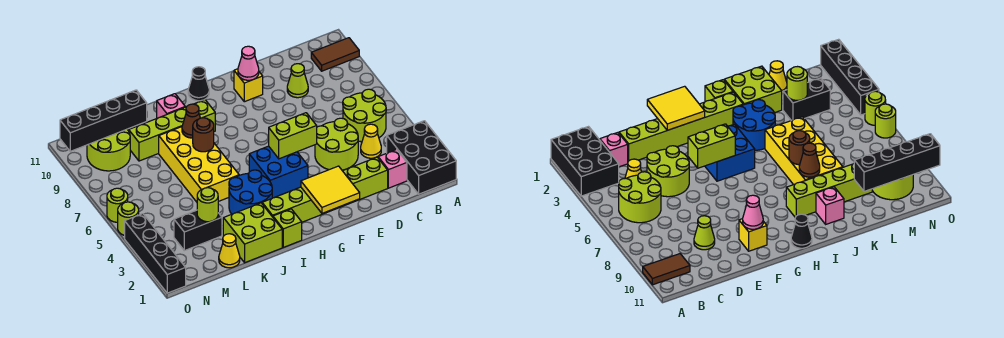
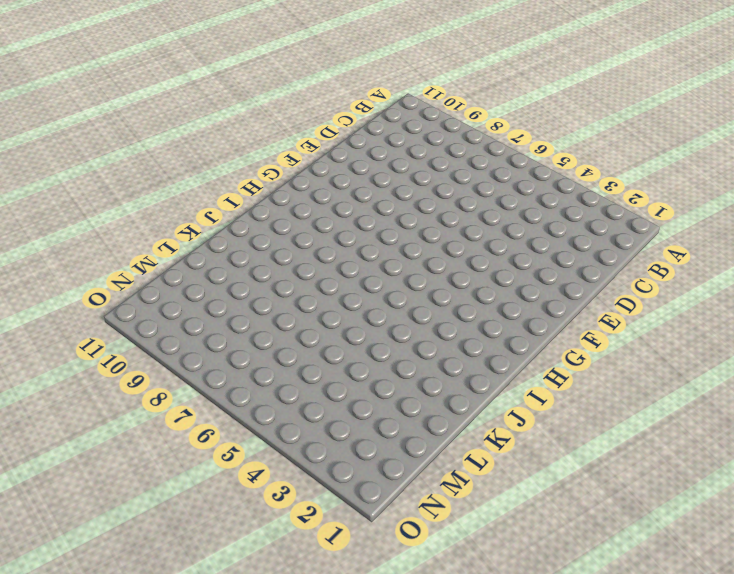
none -> black 2x3 brick [387,121,456,194]
none -> brown 1x2 tile [311,38,359,71]
none -> lime 2x2 round brick [343,89,386,142]
none -> pink 1x1 brick [378,150,407,188]

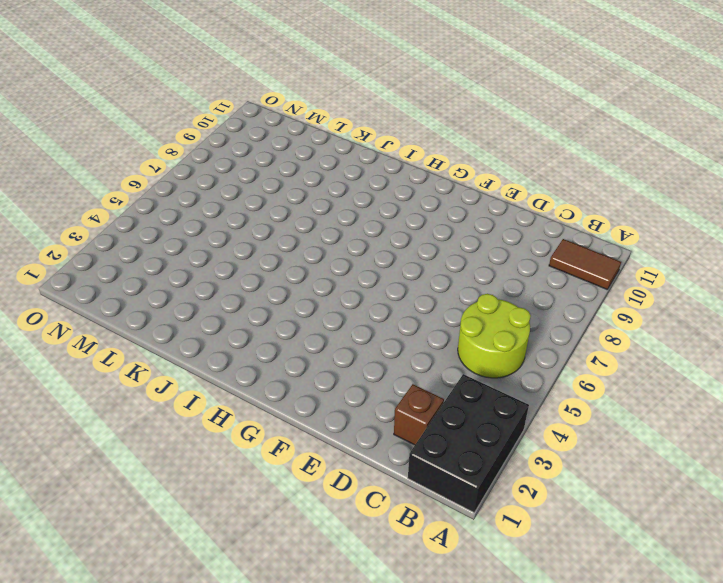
brown 1x1 brick [394,384,444,445] -> pink 1x1 brick [378,150,407,188]
none -> yellow 1x1 cone [361,124,381,158]
none -> lime 1x6 brick [262,157,388,222]
none -> lime 2x2 round brick [315,118,358,170]
none -> lime 1x1 cone [287,64,308,98]

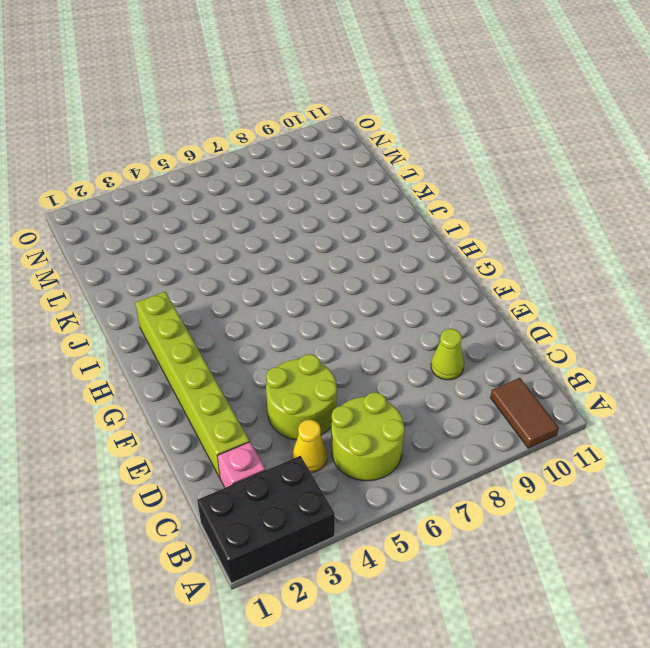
none -> yellow 1x1 brick [234,69,263,102]
none -> blue 2x2 brick [249,146,308,198]
none -> black 1x1 cone [188,67,209,101]
none -> lime 1x1 brick [273,209,302,247]

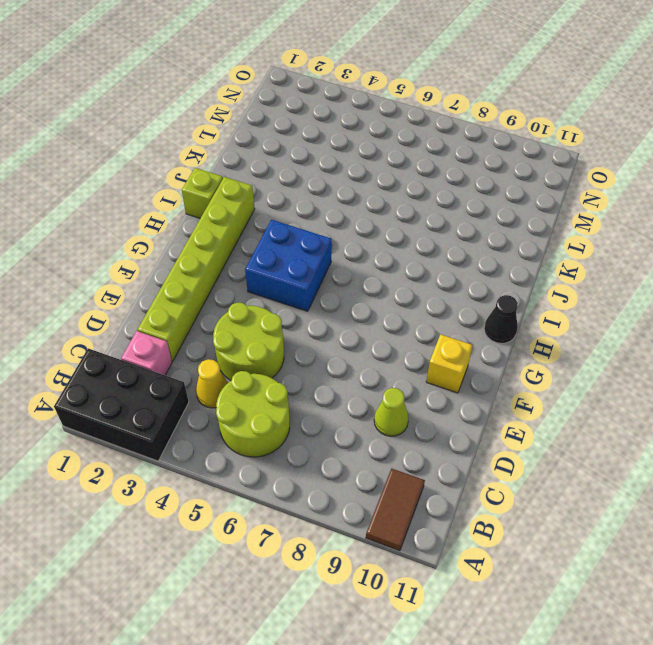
none -> blue 2x2 round brick [229,170,272,214]
none -> lime 1x4 brick [129,100,215,161]
none -> lime 2x2 brick [223,203,282,263]
none -> yellow 2x4 brick [159,127,239,202]

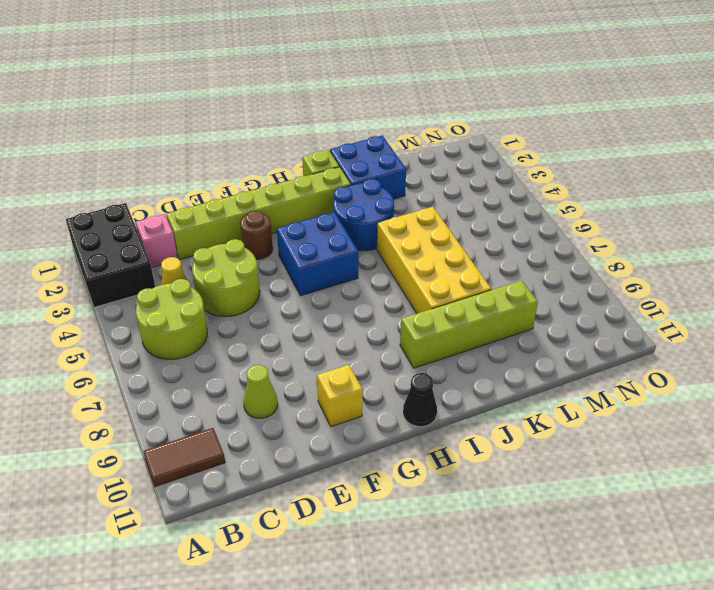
brown 1x1 round brick [240,211,273,260] -> brown 1x1 round brick moved to [193,118,214,152]
blue 2x2 brick [330,135,406,199] -> lime 2x2 brick [223,203,282,263]
none -> pink 1x1 brick [157,94,185,118]
none -> yellow 1x1 cone [219,234,240,268]
none -> black 1x2 brick [174,210,222,251]
none -> lime 2x2 round brick [87,129,130,171]

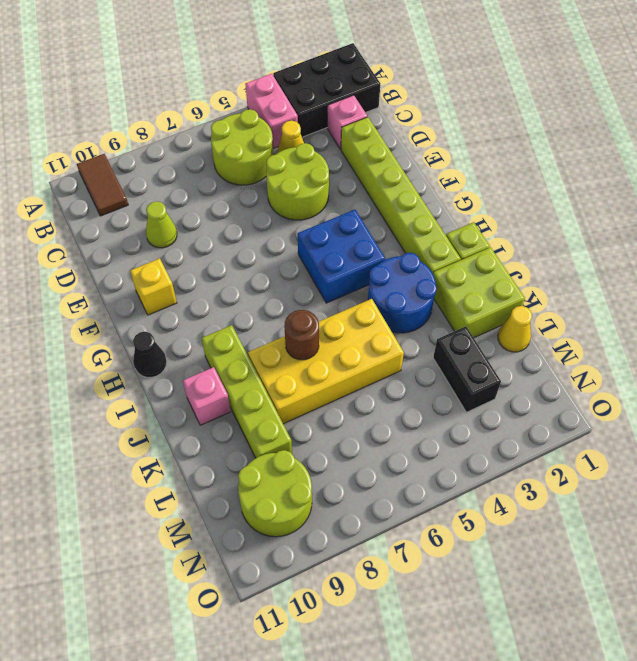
pink 1x2 brick [245,74,298,149] -> none
none -> black 1x4 brick [125,214,186,293]
none -> lime 1x1 round brick [118,202,139,235]
none -> lime 1x1 round brick [107,188,128,222]
none -> yellow 2x2 tile [301,166,360,213]

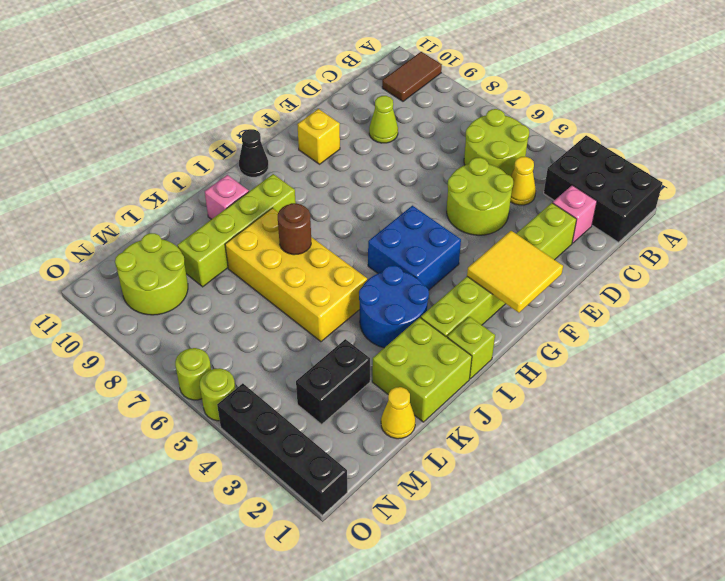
none -> lime 1x2 brick [269,113,317,159]
none -> pink 1x1 cone [238,46,259,80]
none -> brown 1x1 cone [182,104,200,138]
none -> lime 1x1 round brick [197,188,218,222]

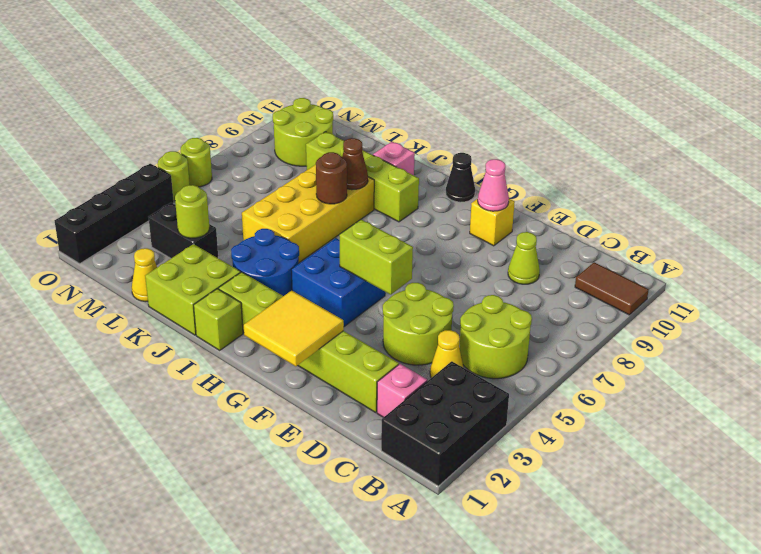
none -> black 1x4 brick [60,90,147,151]

